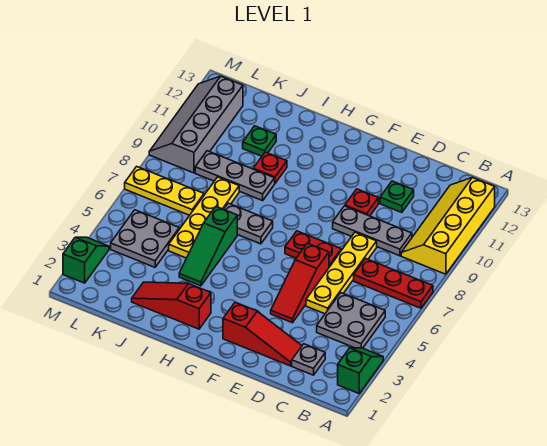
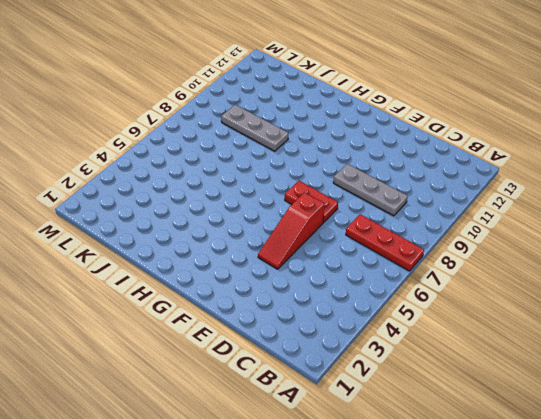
none -> green 1x2 slope [338,348,383,393]
none -> yellow 2x4 slope [401,178,495,274]
none -> grey 2x2 plate [317,293,385,348]

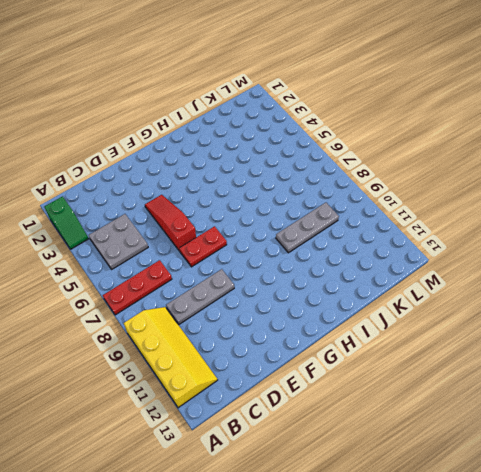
none -> grey 1x1 plate [292,344,325,375]
none -> red 1x3 slope [223,302,302,366]
none -> yellow 1x4 plate [306,232,377,314]

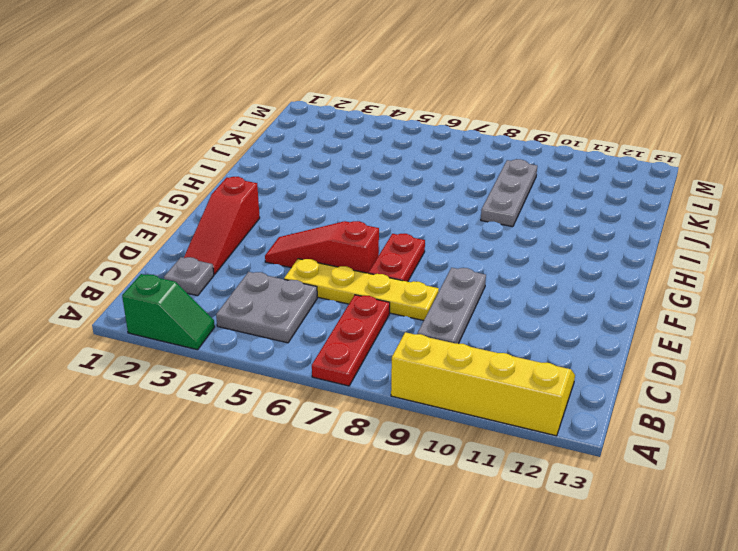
none -> green 1x1 plate [380,181,414,213]
none -> red 1x1 plate [345,189,378,216]
none -> red 1x3 slope [132,282,211,329]

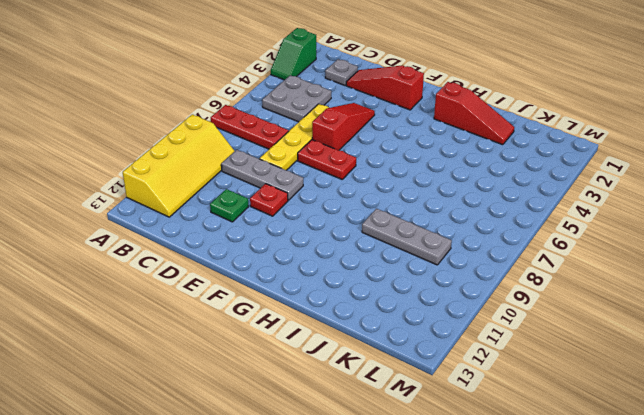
none -> grey 1x2 plate [224,203,273,244]
none -> green 1x3 slope [179,207,237,286]
none -> red 1x1 plate [253,152,287,183]

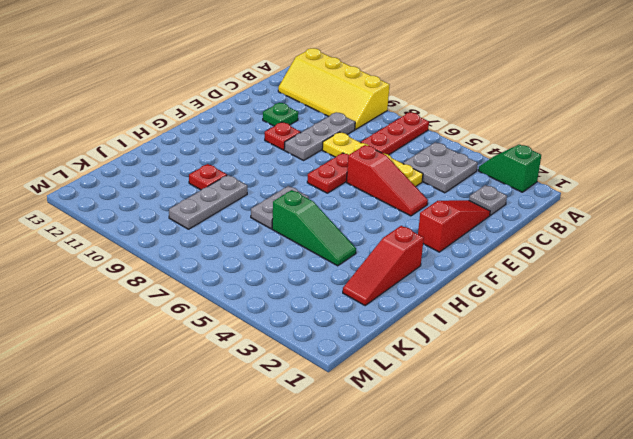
none -> yellow 1x4 plate [169,177,239,258]
none -> green 1x1 plate [243,126,276,156]
none -> grey 2x2 plate [111,210,179,267]

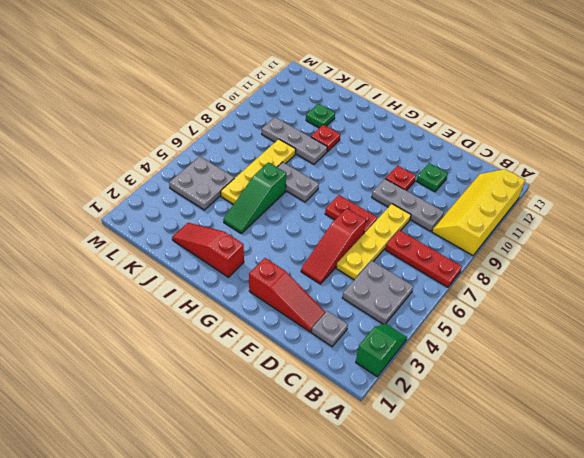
none -> yellow 1x3 plate [125,166,204,215]
none -> grey 2x4 slope [149,76,243,173]
none -> green 1x2 slope [63,237,109,283]

